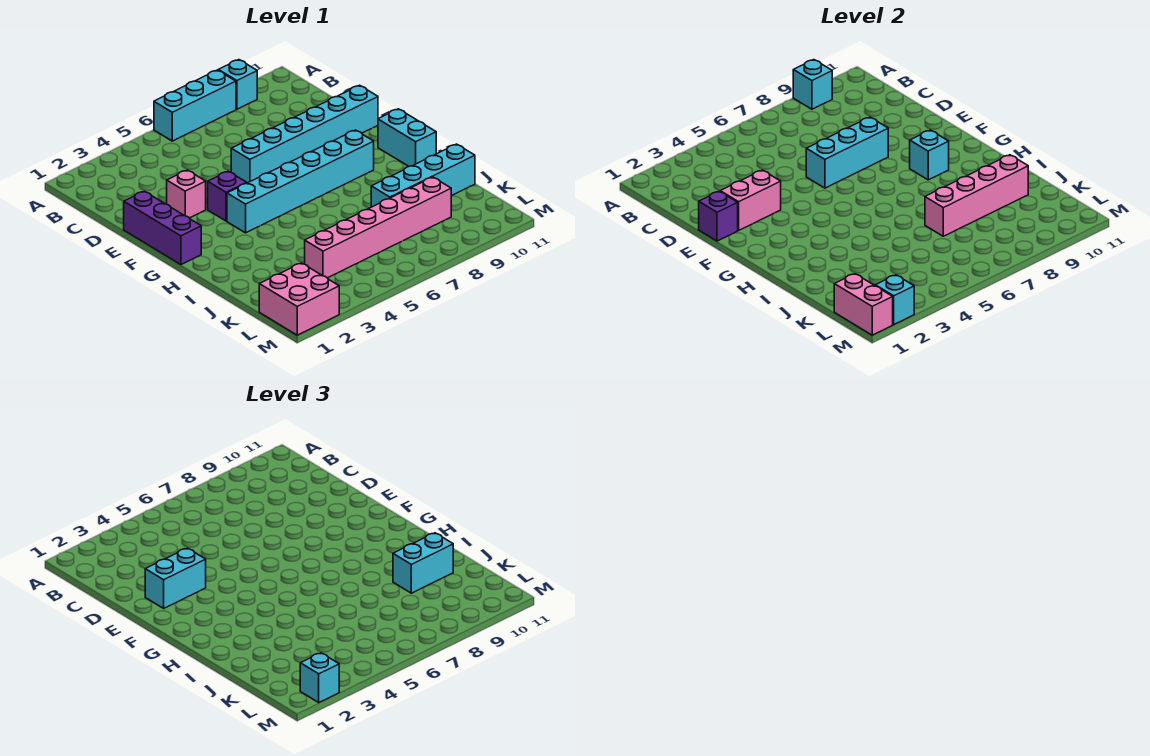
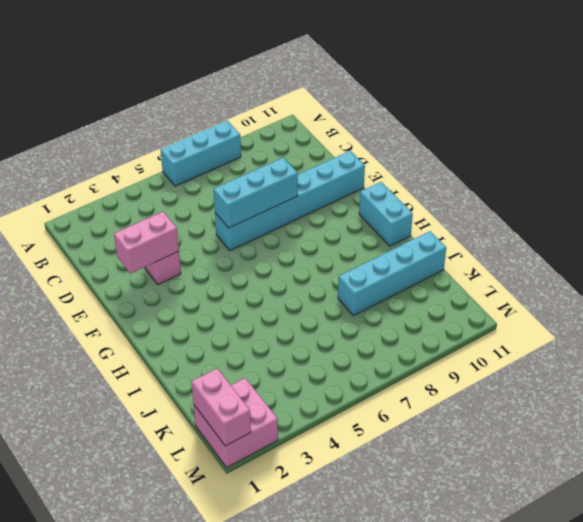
none -> cyan 1x1 brick [218,60,257,109]
none -> purple 1x3 brick [124,191,201,265]
none -> purple 1x1 brick [208,171,246,221]

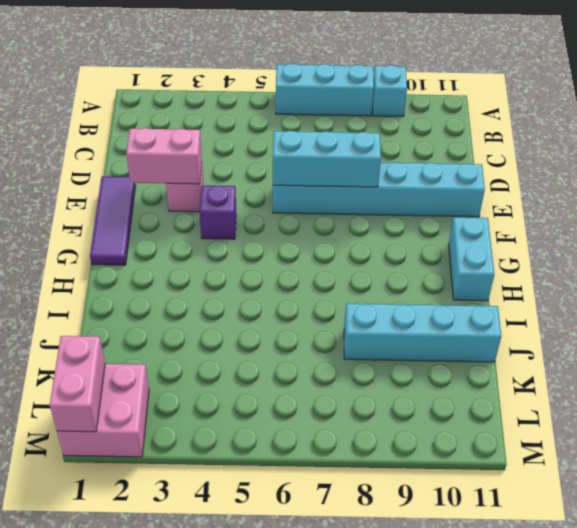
purple 1x3 tile [90,176,136,265] -> purple 1x3 brick [124,191,201,265]
none -> cyan 1x6 brick [227,130,374,233]
none -> pink 1x6 brick [305,177,451,278]
none -> cyan 1x1 brick [793,60,832,109]

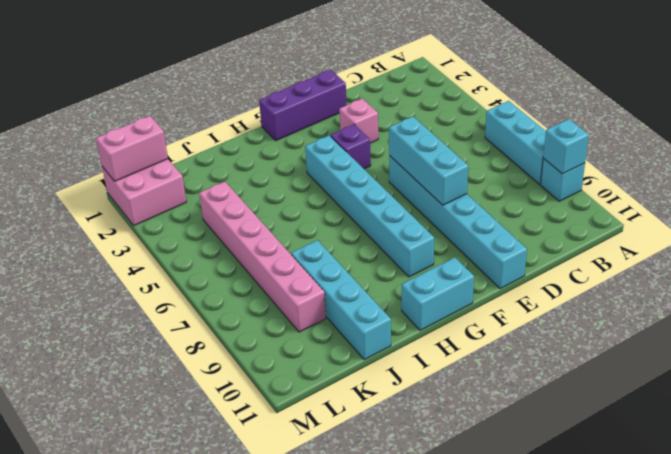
none -> purple 1x1 brick [699,191,738,241]
none -> pink 1x2 brick [720,170,781,230]
none -> cyan 1x1 brick [910,130,949,180]

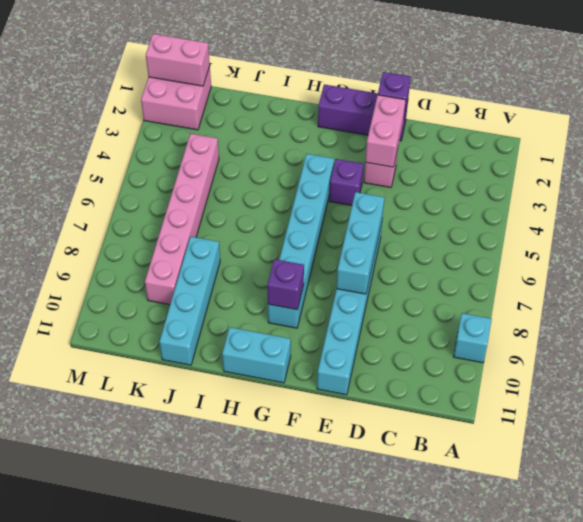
purple 1x1 brick [267,259,304,310] -> cyan 1x1 brick [910,130,949,180]
none -> cyan 1x3 brick [154,70,236,141]
none -> cyan 1x1 brick [793,60,832,109]
none -> pink 1x4 brick [925,155,1028,236]

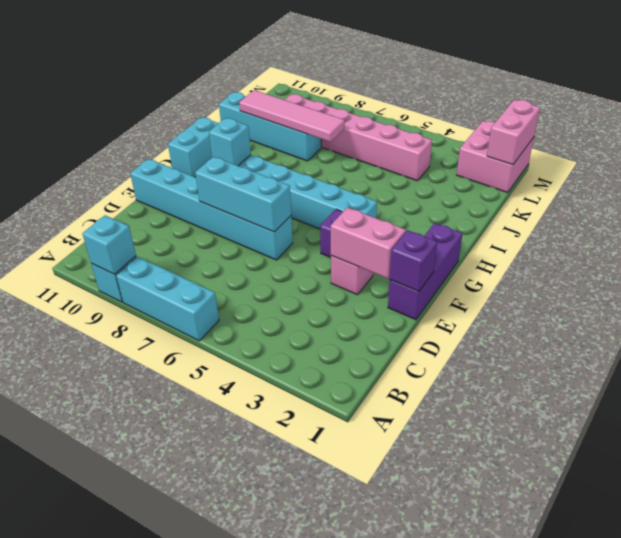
pink 1x4 tile [239,90,345,142] -> pink 1x4 brick [925,155,1028,236]
none -> cyan 1x1 brick [875,275,914,324]
none -> cyan 1x2 brick [145,548,206,608]
none -> cyan 1x2 brick [393,533,453,593]

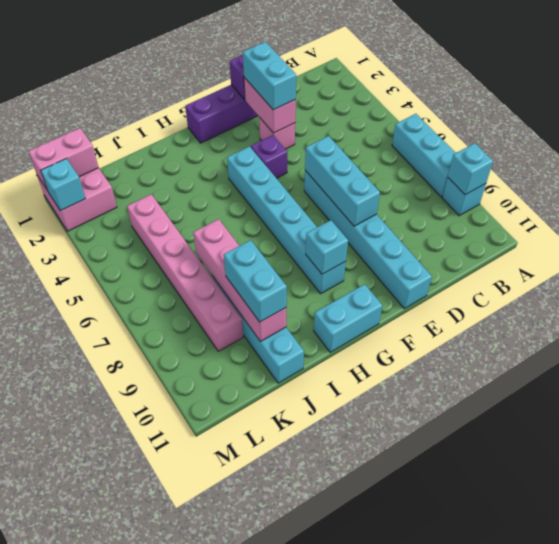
none -> cyan 1x1 brick [300,653,339,702]

